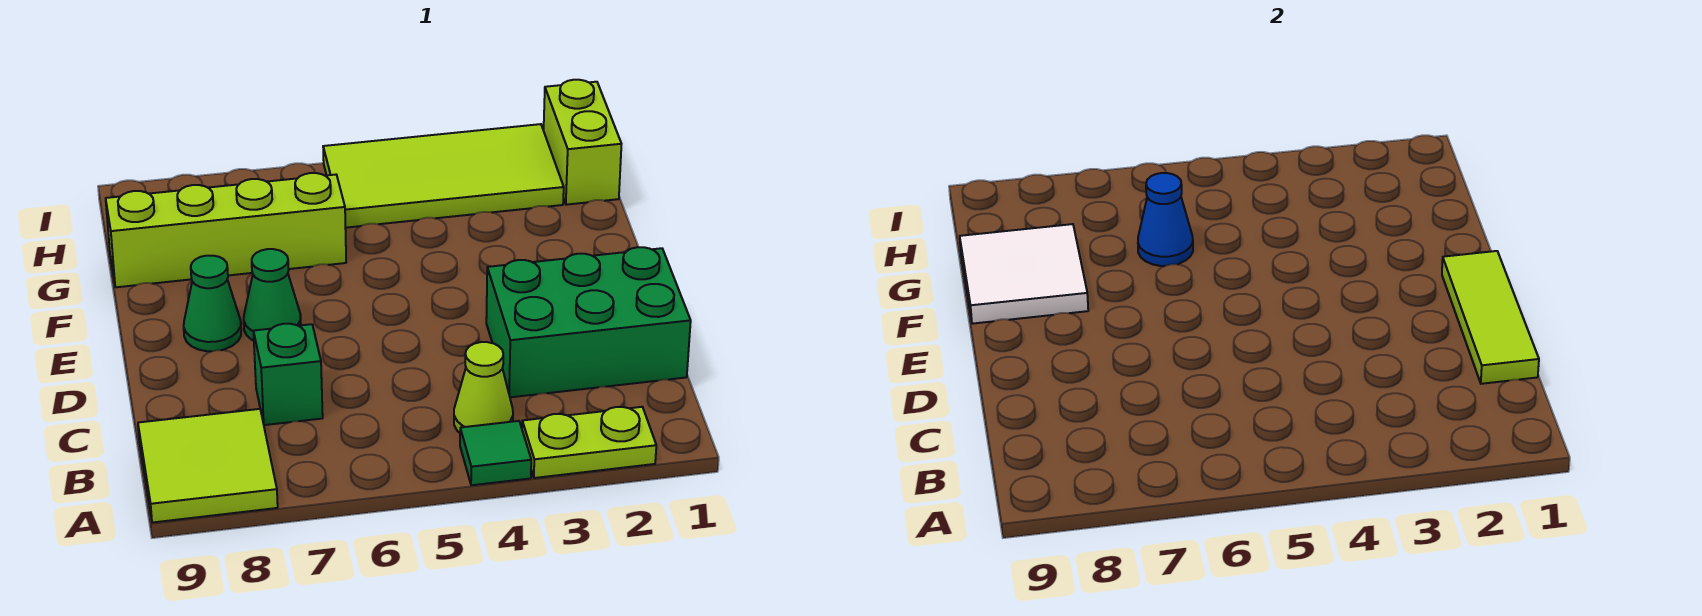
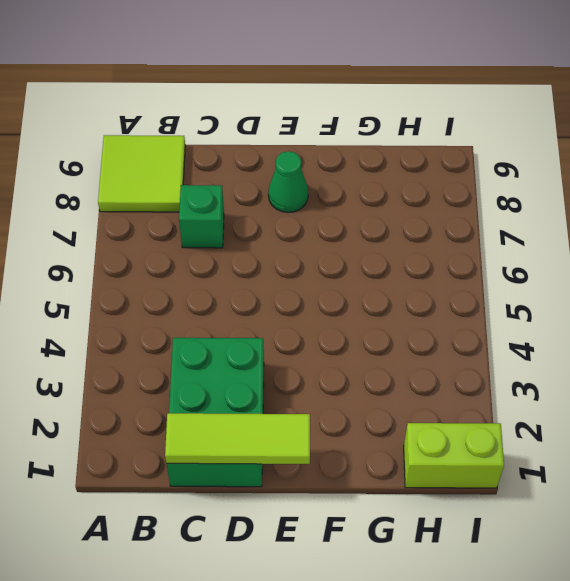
none -> lime 1x2 plate [522,407,656,478]
none -> green 1x1 tile [460,421,531,485]
none -> lime 1x1 cone [454,342,513,433]

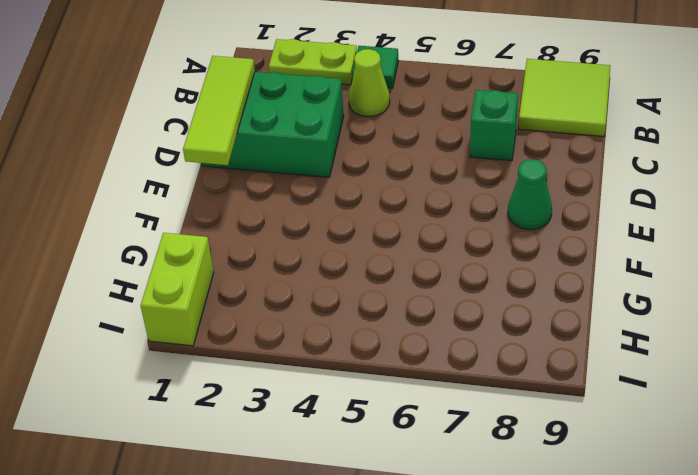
none -> green 1x1 cone [244,249,301,341]
none -> lime 1x4 brick [106,173,346,287]
none -> lime 2x4 tile [323,124,564,228]

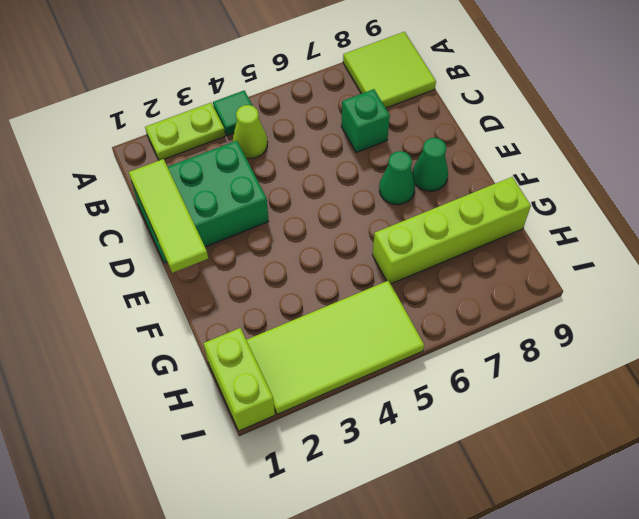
none -> white 2x2 tile [960,224,1088,324]
none -> blue 1x1 cone [1138,173,1193,266]

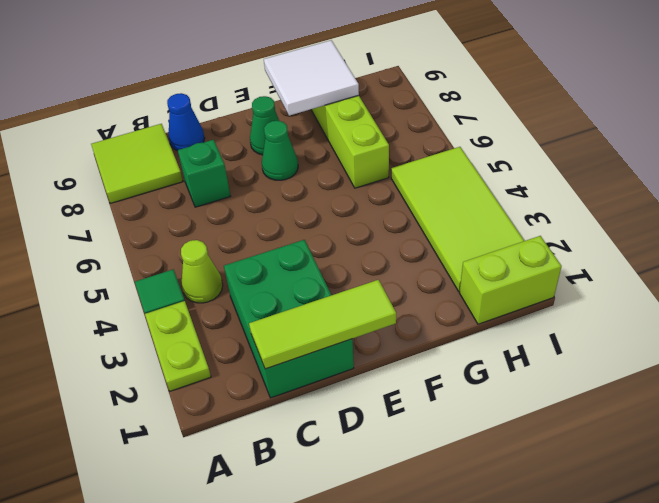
blue 1x1 cone [167,93,205,151] -> blue 1x1 cone moved to [1138,173,1193,266]

